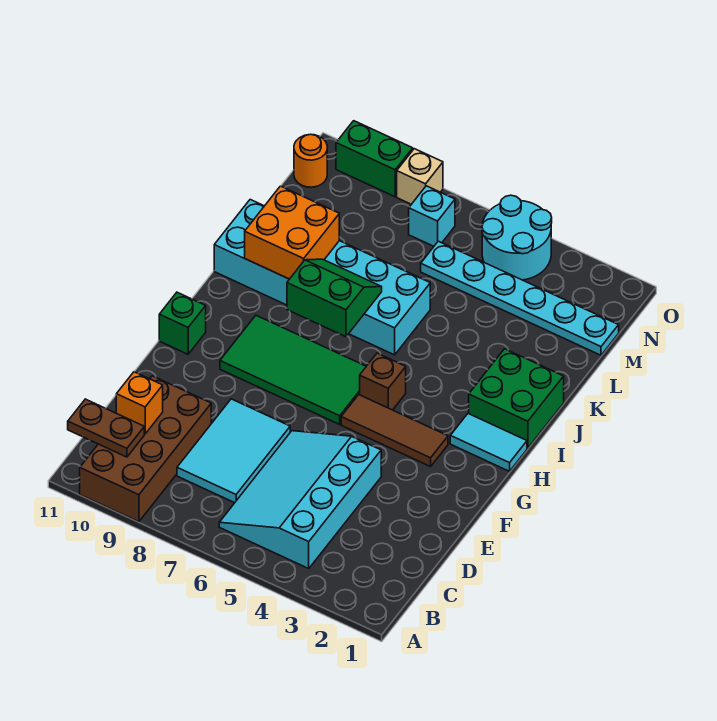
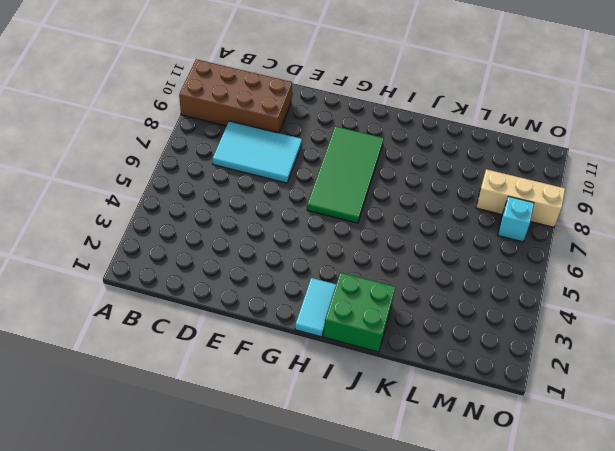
tan 1x3 brick [476,169,565,227] -> tan 1x1 brick [397,149,443,204]
none -> cyan 3x4 slope [219,431,381,568]
none -> brown 1x3 tile [341,395,448,467]
none -> green 1x1 brick [159,292,206,354]

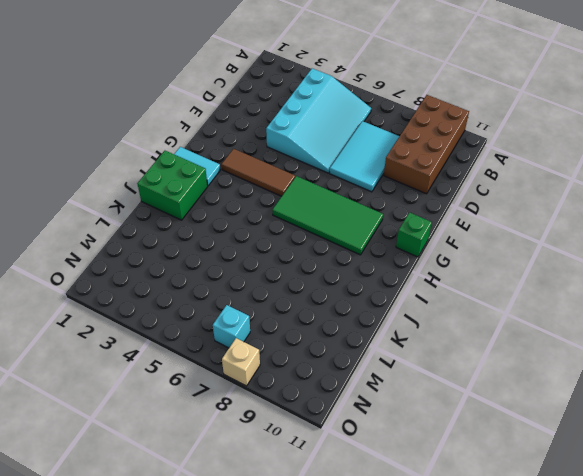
none -> brown 1x1 brick [360,353,406,410]
none -> cyan 2x6 brick [214,200,430,355]
none -> cyan 1x6 plate [421,241,619,355]

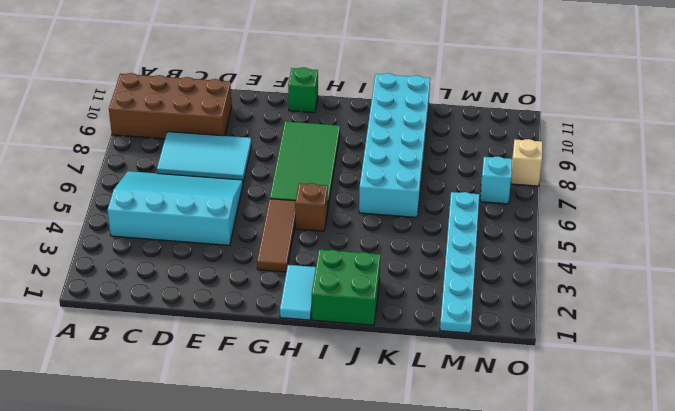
none -> cyan 2x2 round brick [482,195,552,280]
none -> orange 1x1 round brick [294,134,327,187]
none -> green 1x2 brick [336,121,413,197]

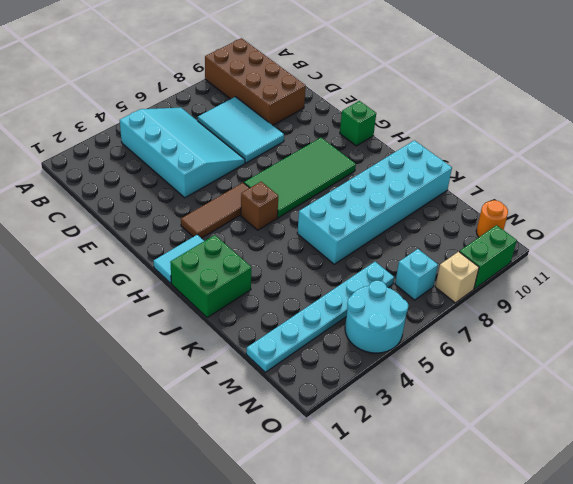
none -> brown 1x2 plate [68,399,144,457]
none -> orange 1x1 brick [116,372,163,434]
none -> green 2x2 slope [287,259,382,337]

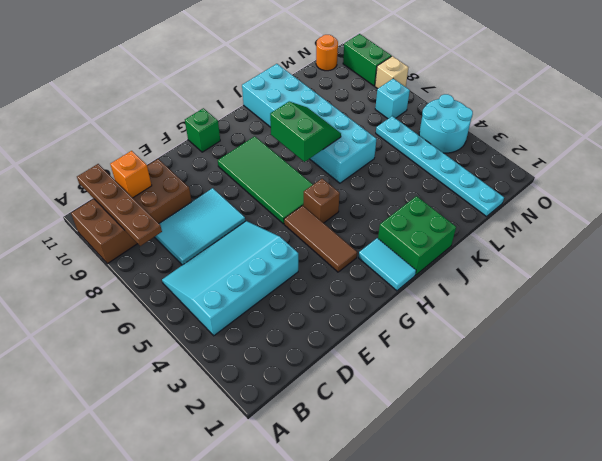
brown 1x4 plate [77,164,162,246] -> brown 1x2 plate [68,399,144,457]
none -> orange 2x2 brick [245,186,339,279]

